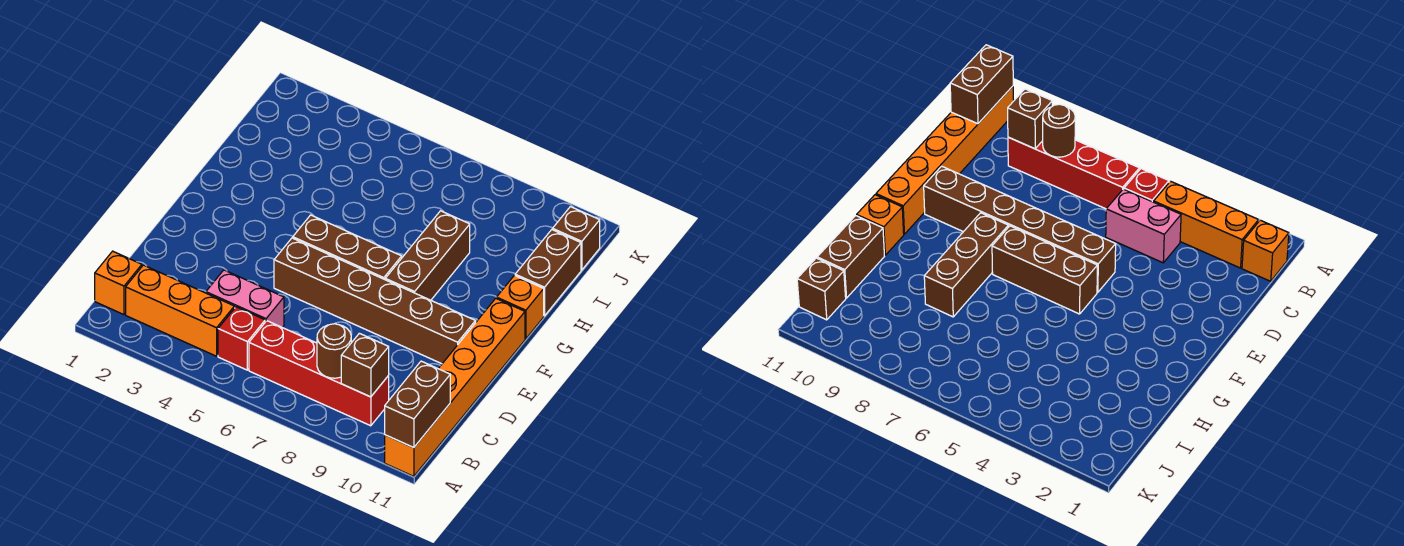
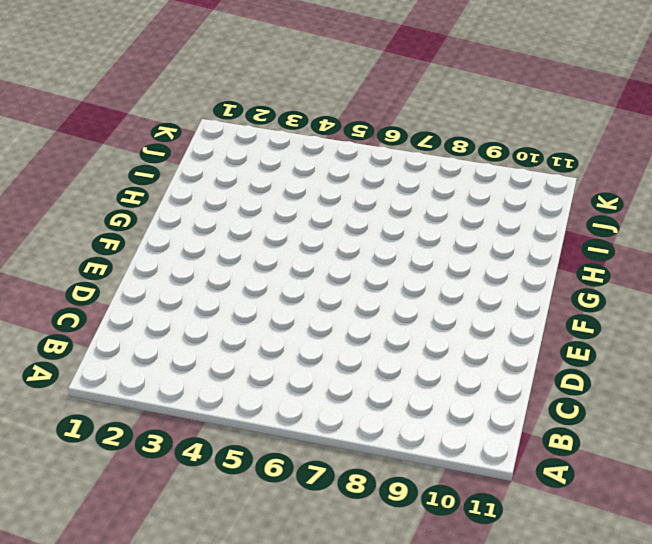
none -> orange 1x6 brick [385,298,525,476]
none -> orange 1x1 brick [95,251,142,315]
none -> orange 1x3 brick [126,265,234,356]

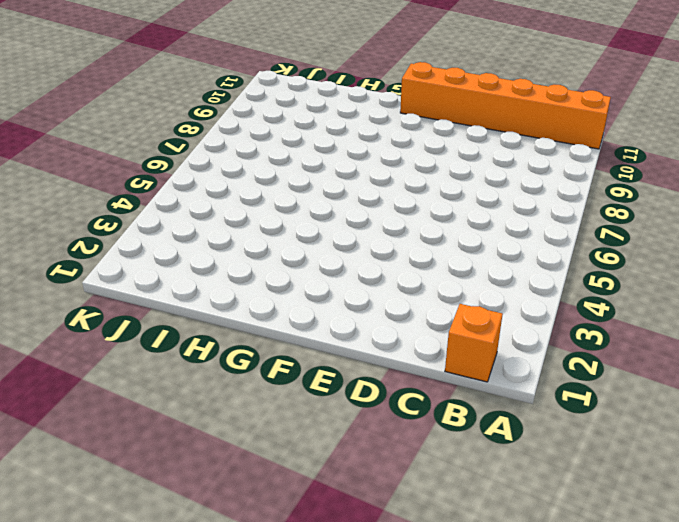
none -> orange 1x3 brick [126,265,234,356]
none -> red 1x1 brick [218,307,265,370]
none -> red 1x4 brick [249,321,389,426]

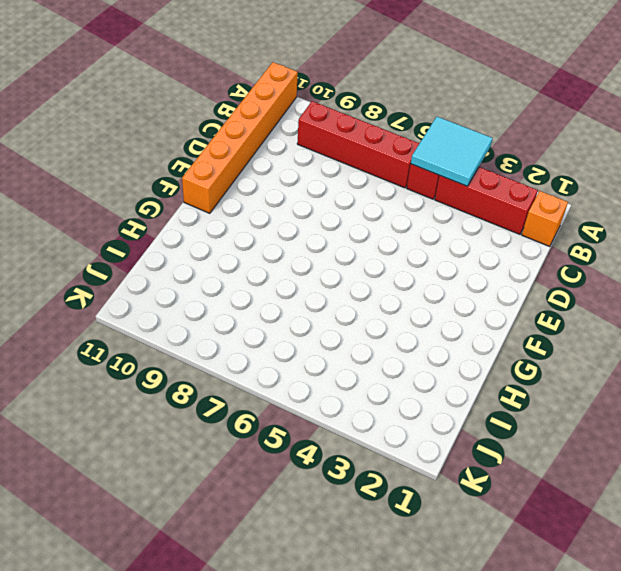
cyan 2x2 tile [411,117,493,186] -> none
red 1x3 brick [435,167,538,234] -> orange 1x3 brick [126,265,234,356]
none -> pink 1x2 brick [206,270,284,327]
none -> brown 1x6 brick [274,238,476,364]
none -> brown 1x3 brick [293,215,402,280]

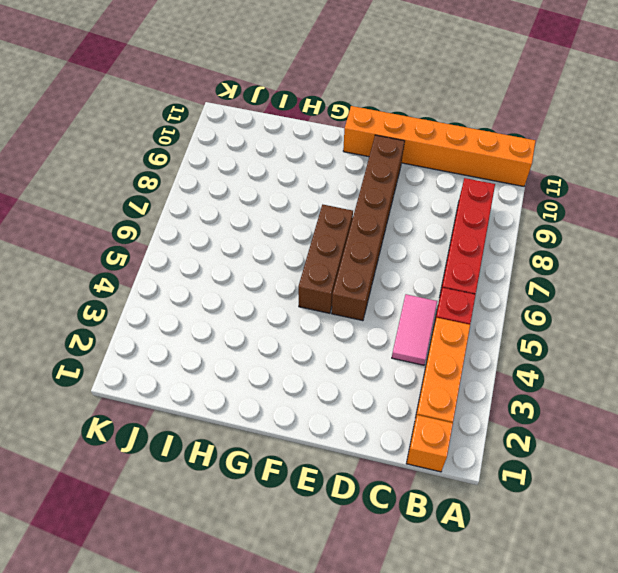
pink 1x2 tile [392,294,437,365] -> pink 1x2 brick [206,270,284,327]
none -> brown 1x3 brick [385,211,470,300]
none -> orange 1x1 brick [497,275,544,339]
none -> brown 1x2 brick [515,230,581,316]

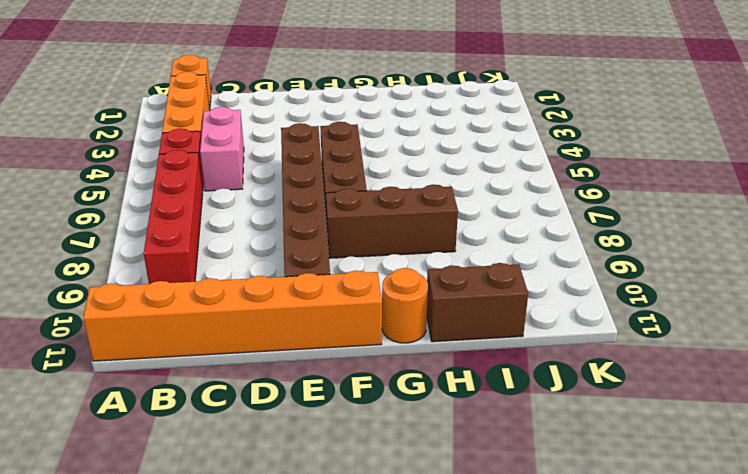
orange 1x1 round brick [382,268,428,343] -> orange 1x1 brick [497,275,544,339]
none -> brown 1x1 brick [553,207,600,270]
none -> brown 1x2 brick [385,361,450,448]
none -> brown 1x1 round brick [317,324,351,378]

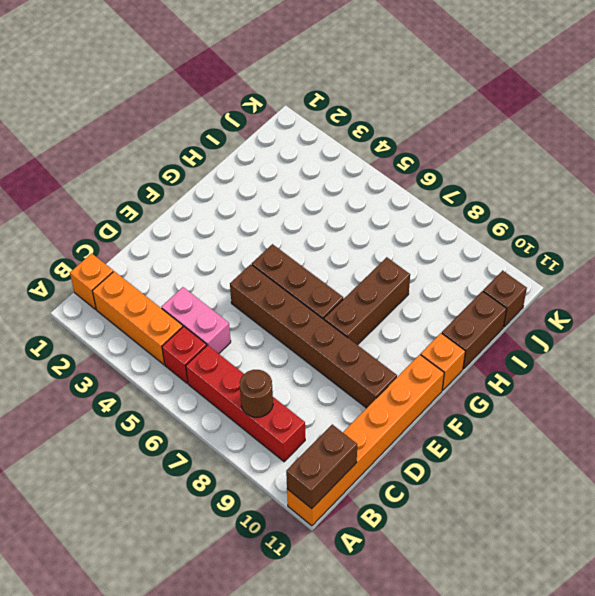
none -> brown 1x1 brick [341,333,389,397]

